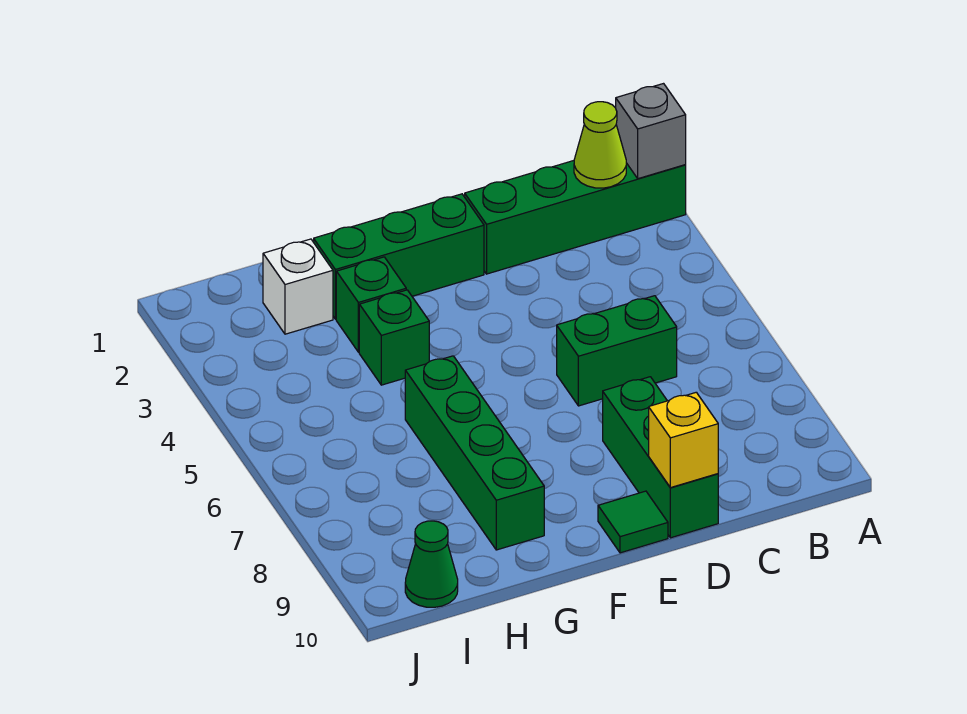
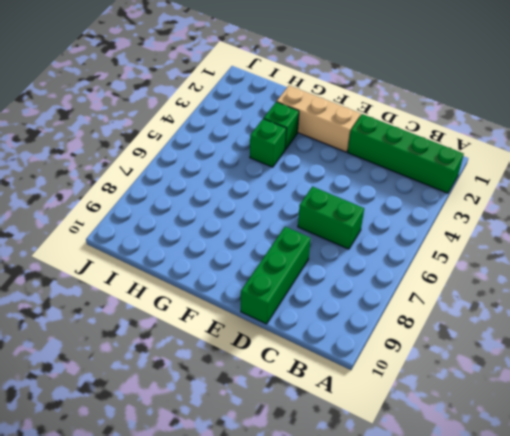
tan 1x3 brick [277,86,361,152] -> green 1x3 brick [314,194,484,319]
none -> green 1x1 tile [598,491,668,553]
none -> green 1x4 brick [405,356,544,550]
none -> white 1x1 brick [263,239,333,334]

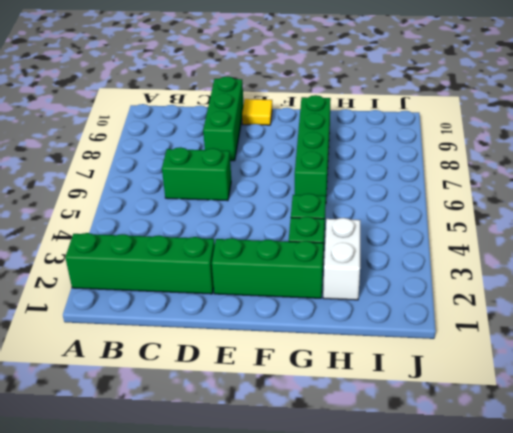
yellow 1x1 tile [242,99,272,125] -> green 1x1 tile [598,491,668,553]
white 1x2 brick [323,218,360,300] -> white 1x1 brick [263,239,333,334]
none -> green 1x1 cone [405,521,458,607]
none -> grey 1x1 brick [616,84,686,179]
none -> lime 1x1 cone [574,102,626,188]

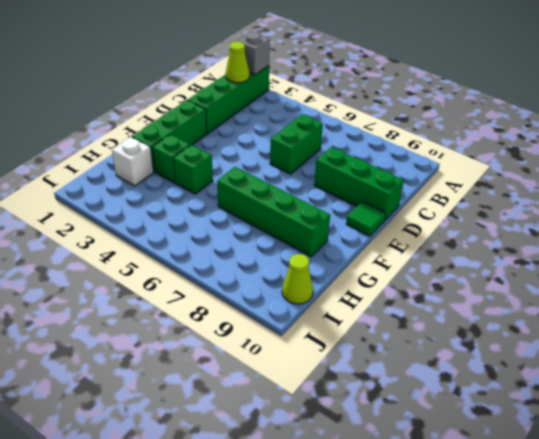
lime 1x1 cone [282,254,313,304] -> green 1x1 cone [405,521,458,607]
none -> yellow 1x1 brick [649,392,718,488]

